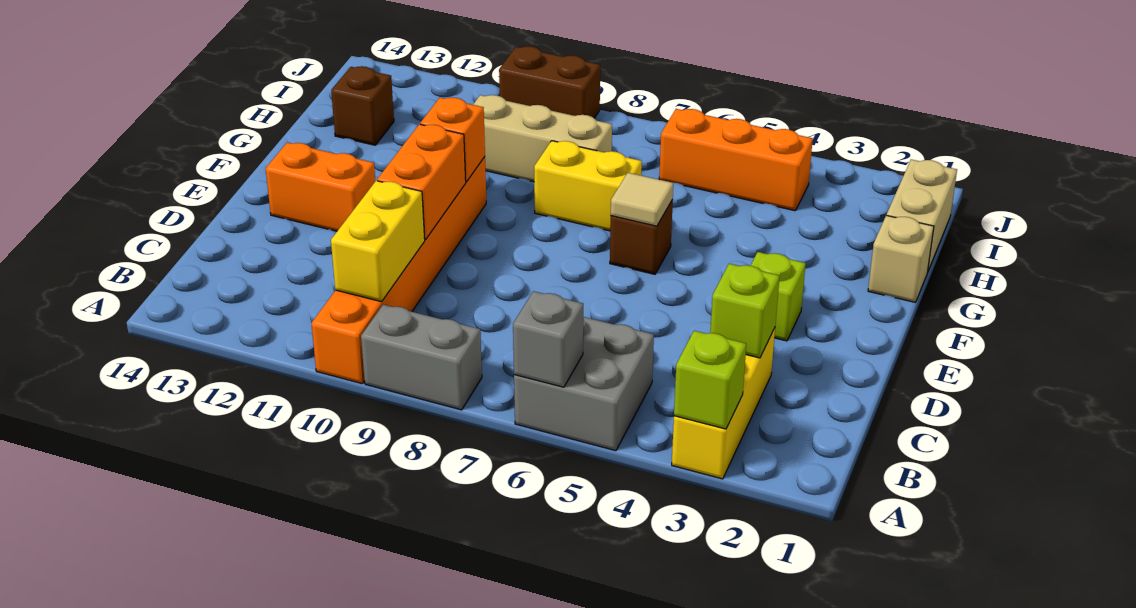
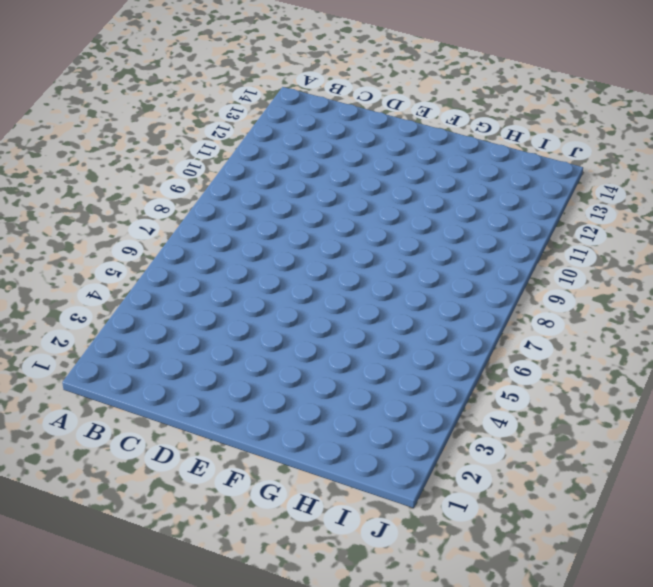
none -> yellow 1x3 brick [672,328,775,479]
none -> grey 2x2 brick [514,317,654,451]
none -> grey 1x2 brick [361,305,482,410]

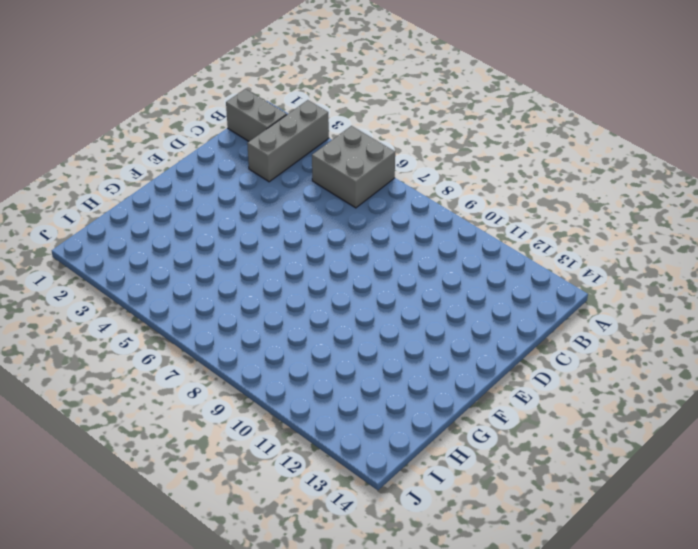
grey 1x3 brick [247,100,329,182] -> yellow 1x3 brick [672,328,775,479]
grey 1x2 brick [226,89,287,141] -> grey 1x2 brick moved to [361,305,482,410]
none -> orange 1x6 brick [311,157,486,383]
none -> lime 1x1 brick [751,252,806,341]
none -> orange 1x2 brick [266,142,375,231]

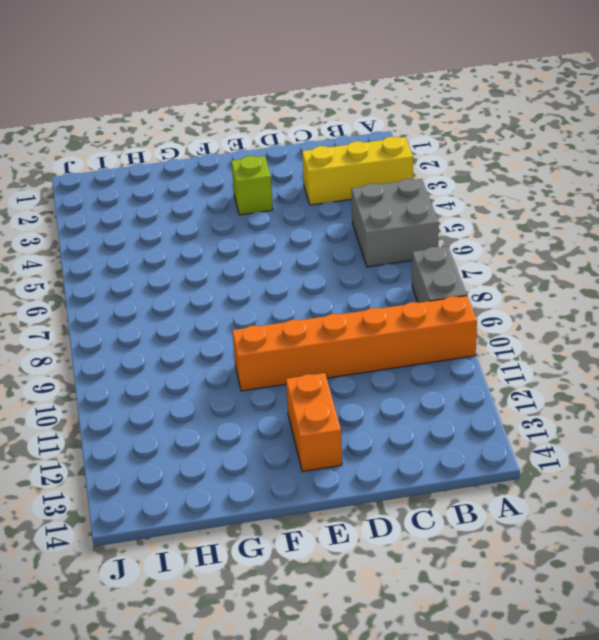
none -> brown 1x1 brick [610,200,673,274]
none -> tan 1x1 brick [868,215,934,302]
none -> yellow 1x2 brick [534,141,642,231]

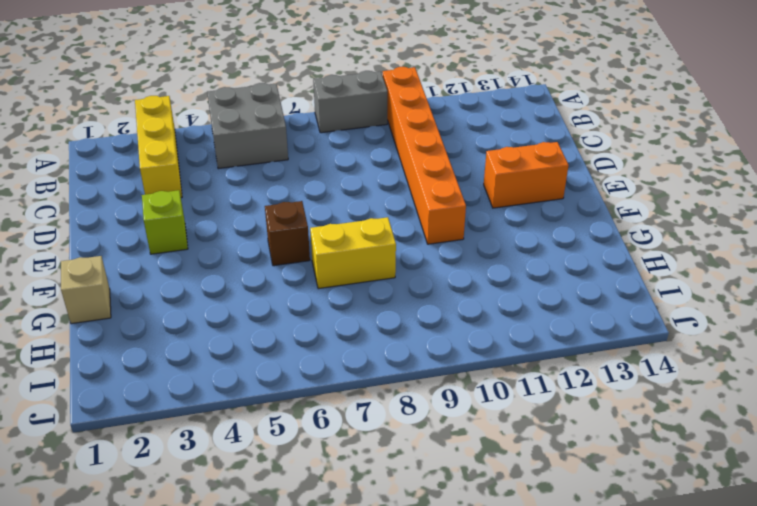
none -> tan 1x2 brick [887,159,957,271]
none -> tan 1x3 brick [473,95,612,182]
none -> brown 1x1 brick [331,66,394,145]

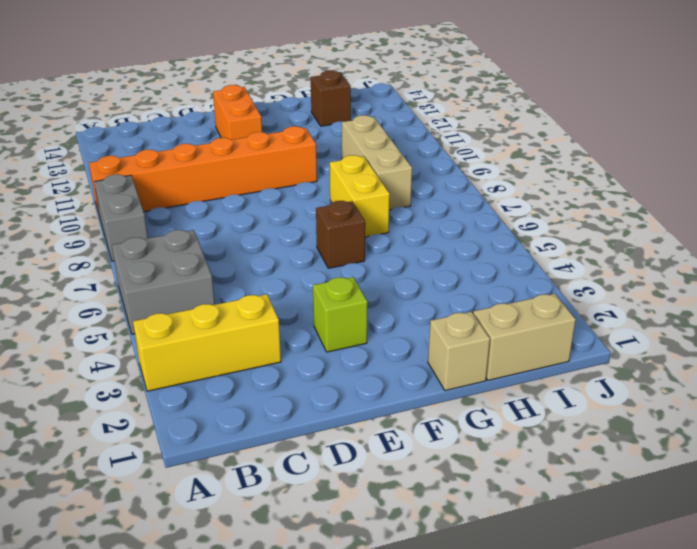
none -> orange 1x3 brick [659,109,813,211]
none -> brown 1x2 brick [499,46,600,118]
none -> lime 1x1 brick [674,331,746,429]

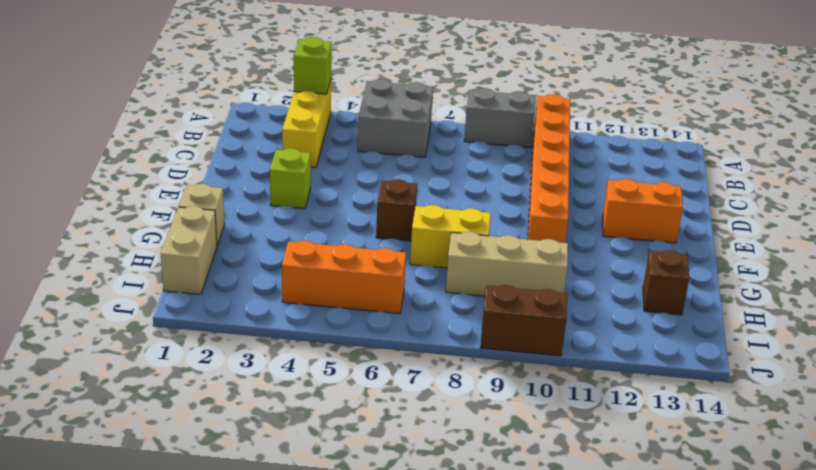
none -> grey 1x1 brick [513,291,583,387]
none -> yellow 1x2 brick [331,181,425,302]
none -> lime 1x1 brick [710,264,780,358]

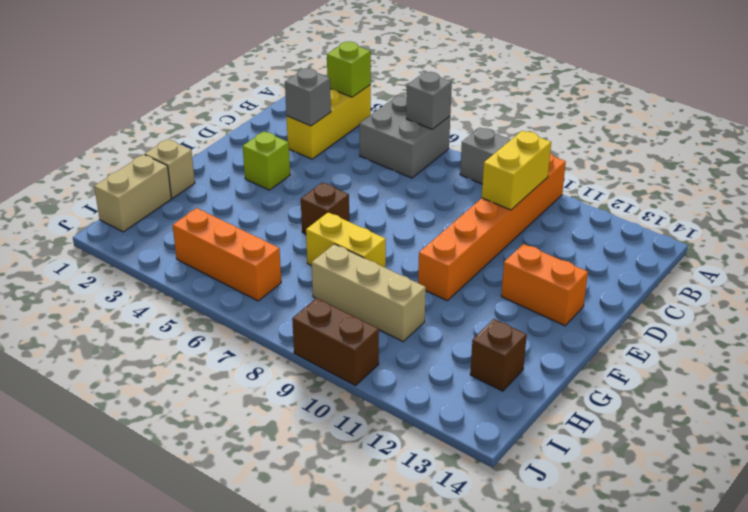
grey 1x1 brick [285,68,331,126] -> lime 1x1 brick [710,264,780,358]
none -> orange 1x2 brick [377,124,466,240]
none -> tan 1x1 tile [611,173,673,226]
none -> orange 1x1 brick [420,98,485,182]

